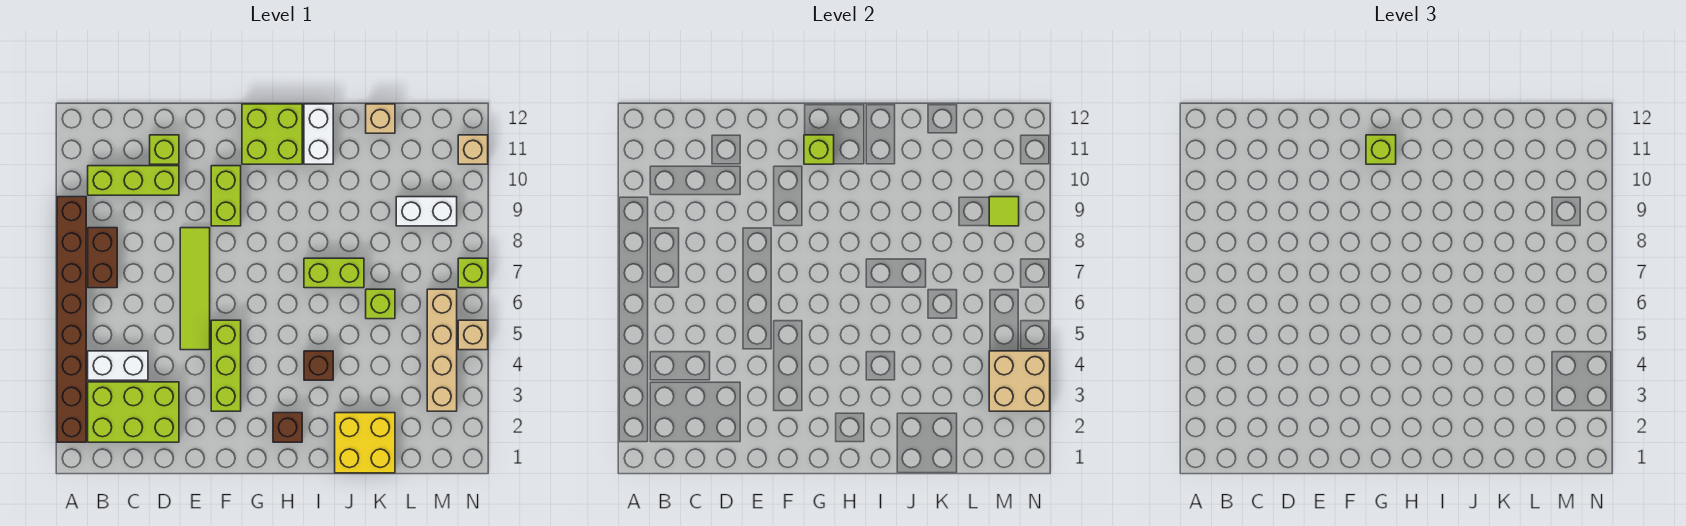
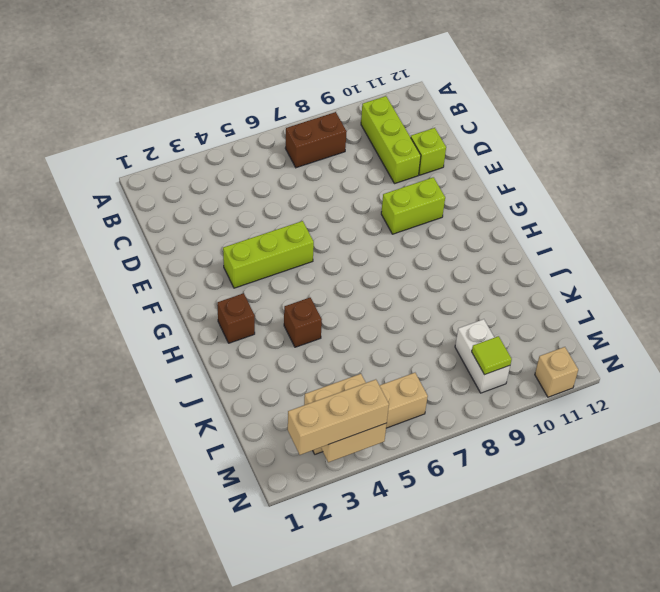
tan 1x3 brick [288,379,389,455] -> none
none -> brown 1x8 brick [57,197,86,442]
none -> lime 2x3 brick [88,382,179,442]
none -> white 1x2 brick [88,351,148,380]

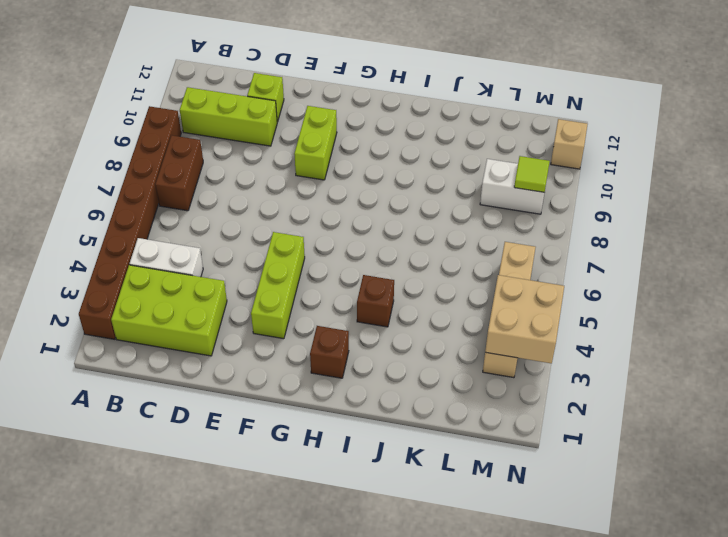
none -> lime 1x4 tile [180,228,210,350]
none -> lime 2x2 brick [242,104,302,164]
none -> lime 1x2 brick [304,258,364,288]

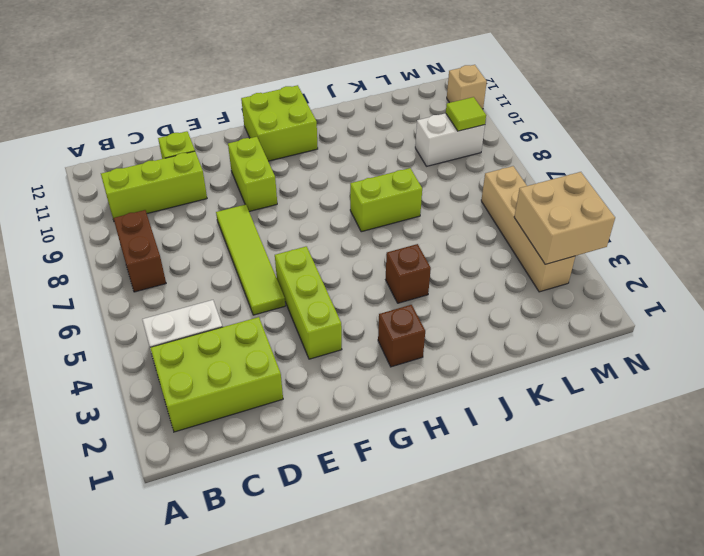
none -> brown 1x8 brick [57,197,86,442]
none -> white 1x2 brick [304,104,333,164]
none -> yellow 2x2 brick [335,413,395,473]

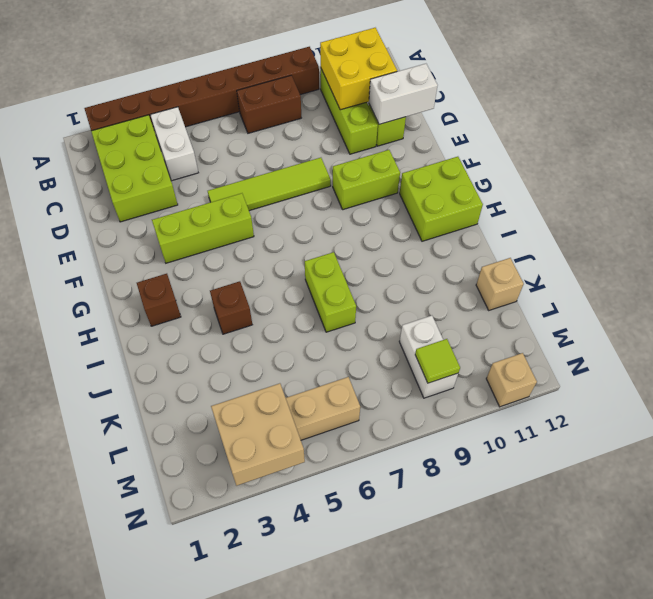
yellow 2x2 brick [320,28,397,110] -> yellow 2x2 brick moved to [335,413,395,473]
white 1x2 brick [369,64,438,124] -> white 1x2 brick moved to [304,104,333,164]
none -> lime 1x1 brick [366,289,395,319]
none -> tan 1x1 brick [458,320,488,350]
none -> lime 1x1 brick [458,258,488,288]

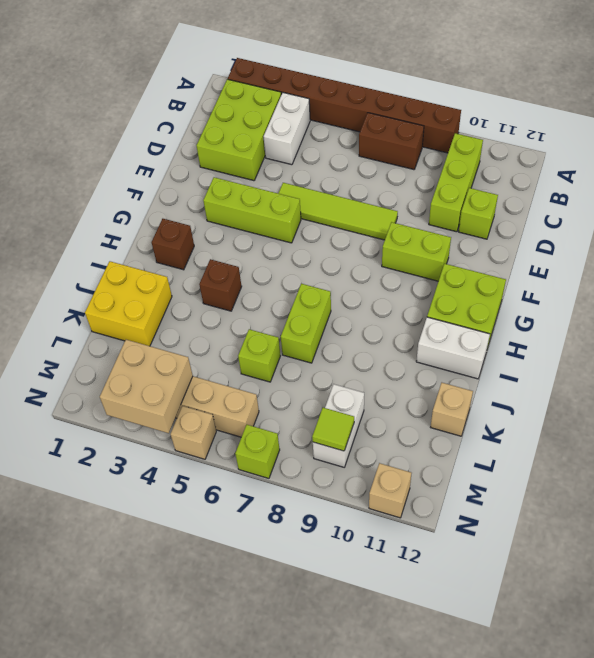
none -> lime 1x1 brick [804,135,834,164]
none -> lime 1x1 brick [1366,135,1396,164]

